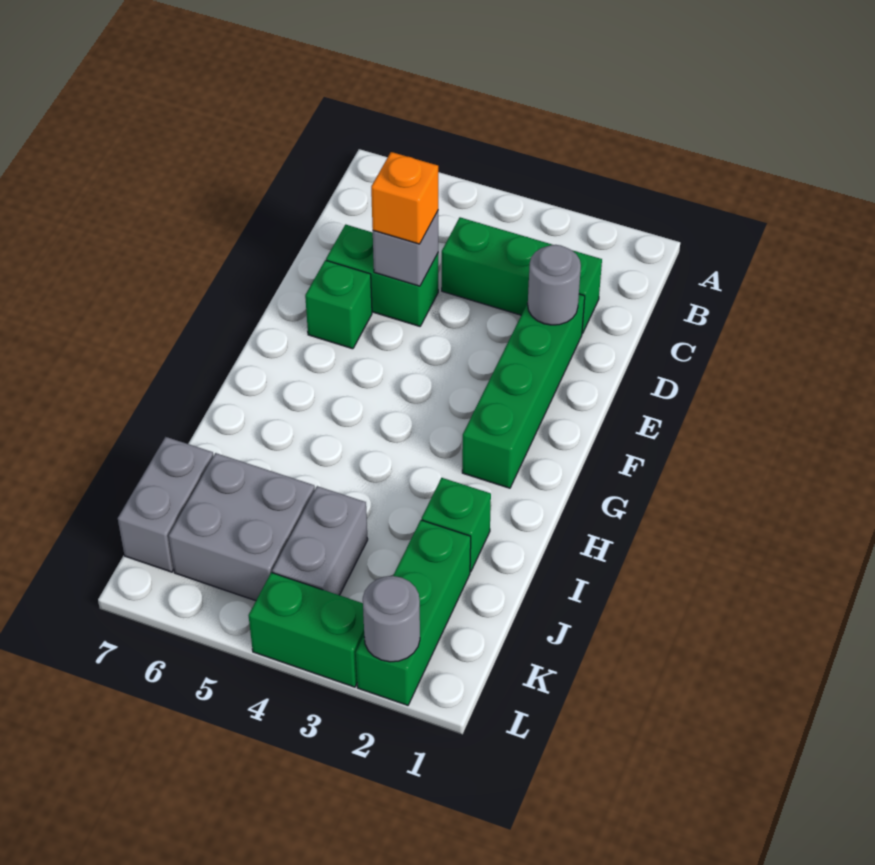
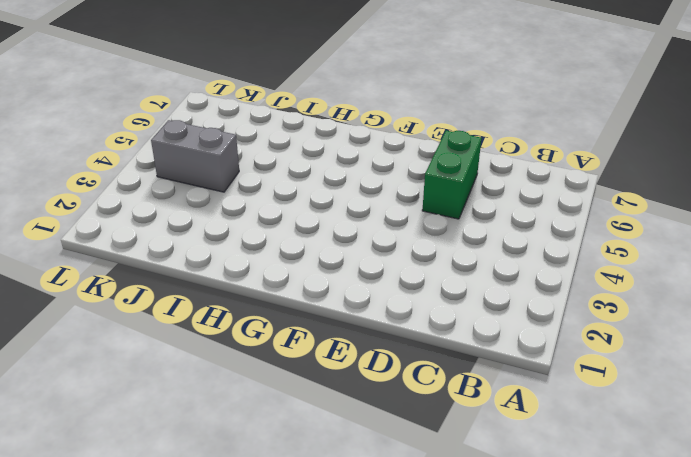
none -> green 1x3 brick [442,217,602,334]
none -> green 1x4 brick [462,294,585,488]
none -> green 1x1 brick [305,260,372,349]

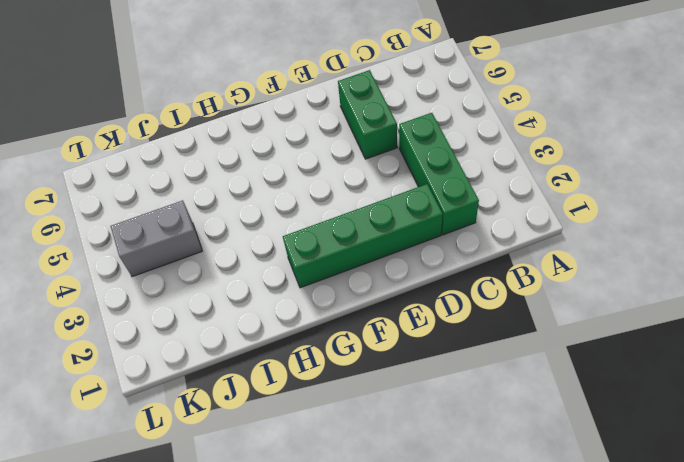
none -> green 1x1 brick [305,260,372,349]
none -> green 1x1 brick [422,478,491,572]
none -> green 1x3 brick [356,520,471,705]

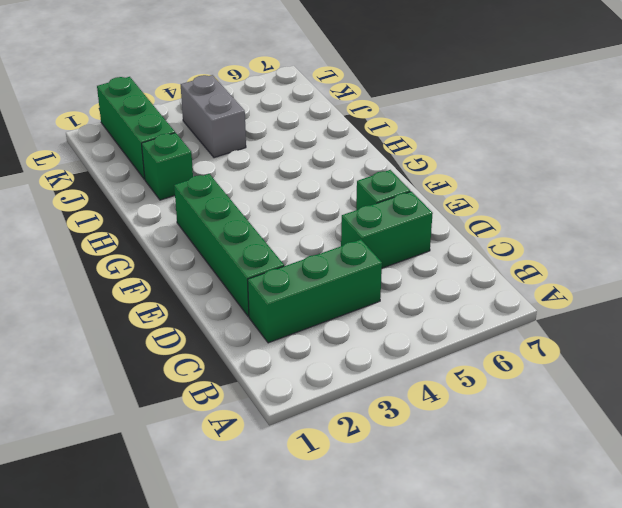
none -> grey 2x2 brick [169,453,315,601]
none -> grey 1x2 brick [118,437,213,572]
none -> green 1x2 brick [248,572,364,687]

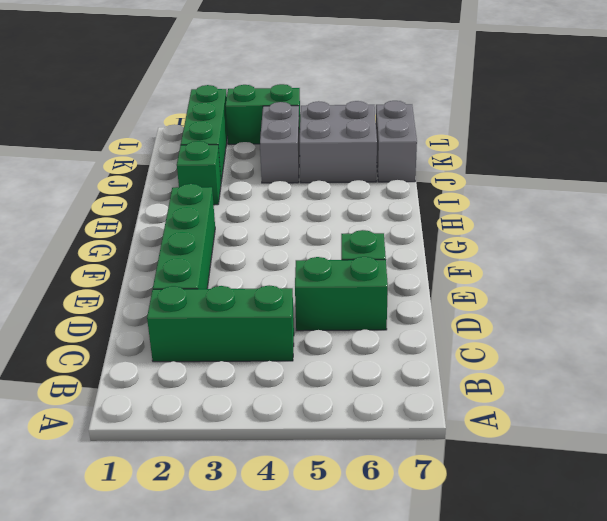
none -> grey 1x1 round brick [528,245,581,325]
none -> grey 1x1 brick [373,211,438,286]
none -> grey 1x1 round brick [363,576,420,662]

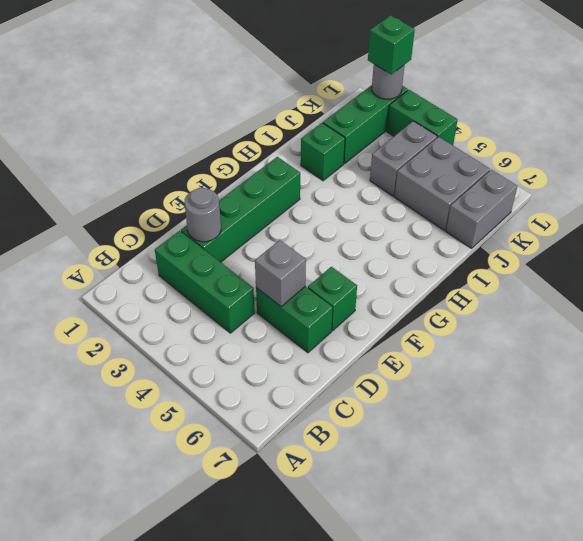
green 1x1 brick [368,15,415,74] -> none
none -> orange 1x1 brick [371,152,438,244]

